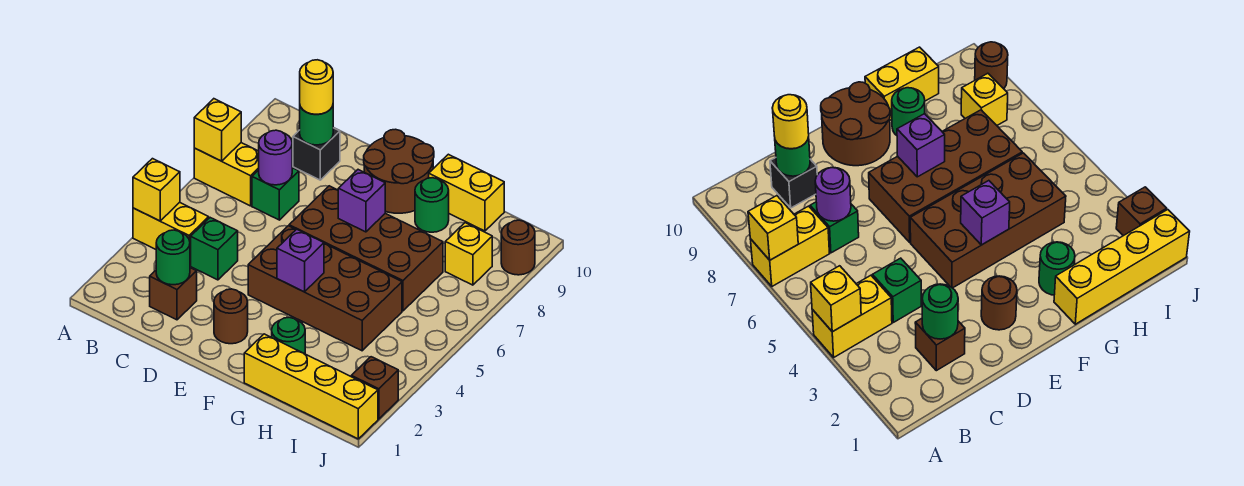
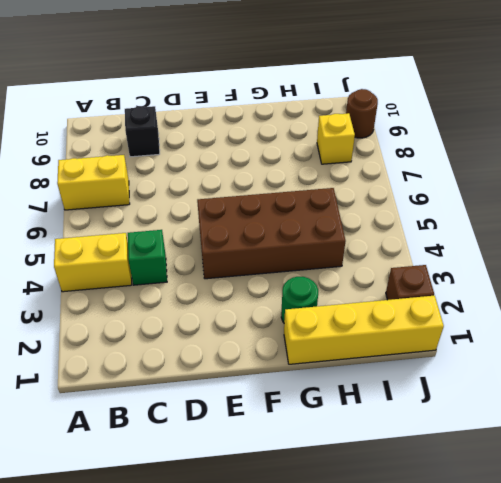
none -> brown 1x1 brick [150,268,197,320]
none -> green 1x1 brick [252,168,299,220]
none -> brown 1x1 round brick [214,289,248,344]

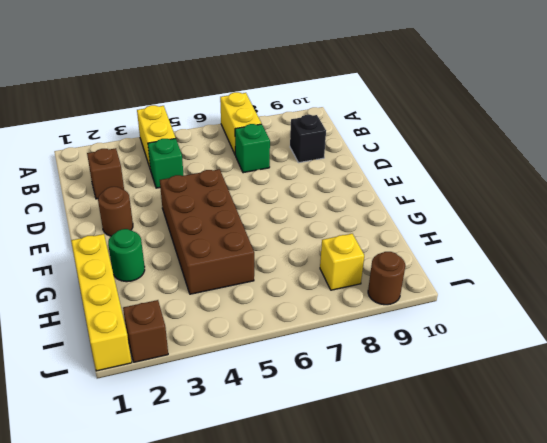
none -> brown 2x4 brick [289,186,443,311]
none -> brown 2x2 round brick [364,129,434,213]
none -> green 1x1 round brick [415,178,449,232]

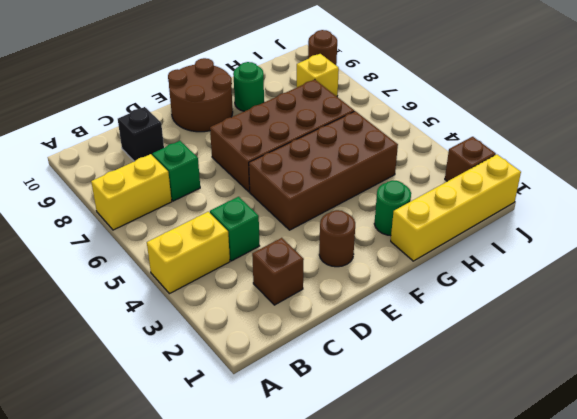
none -> yellow 1x2 brick [429,154,504,231]
none -> yellow 1x1 brick [133,159,180,221]
none -> yellow 1x1 brick [194,99,241,161]

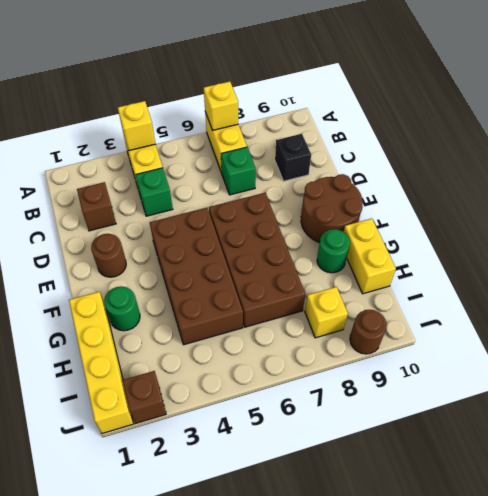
none -> green 1x1 round brick [156,230,190,285]
none -> purple 1x1 round brick [259,130,292,185]
none -> green 1x1 round brick [300,106,333,145]

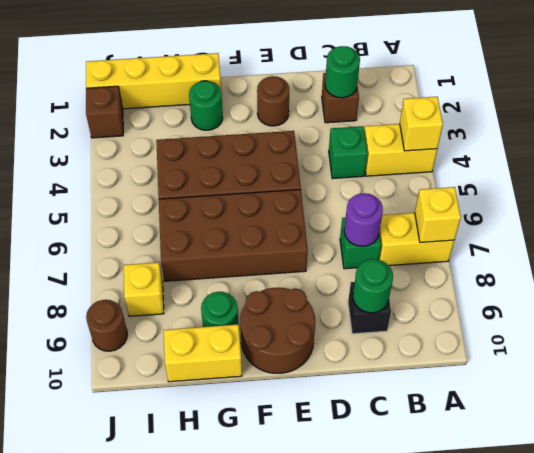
none -> purple 1x1 brick [277,229,324,292]
none -> purple 1x1 brick [338,170,385,232]
none -> yellow 1x1 round brick [300,60,333,114]

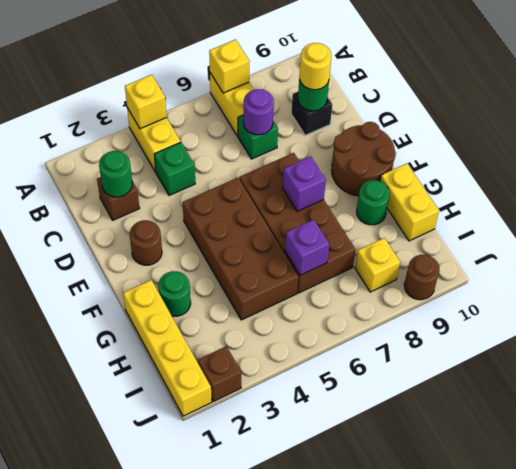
purple 1x1 brick [285,220,329,275] -> purple 1x1 brick moved to [277,229,324,292]

